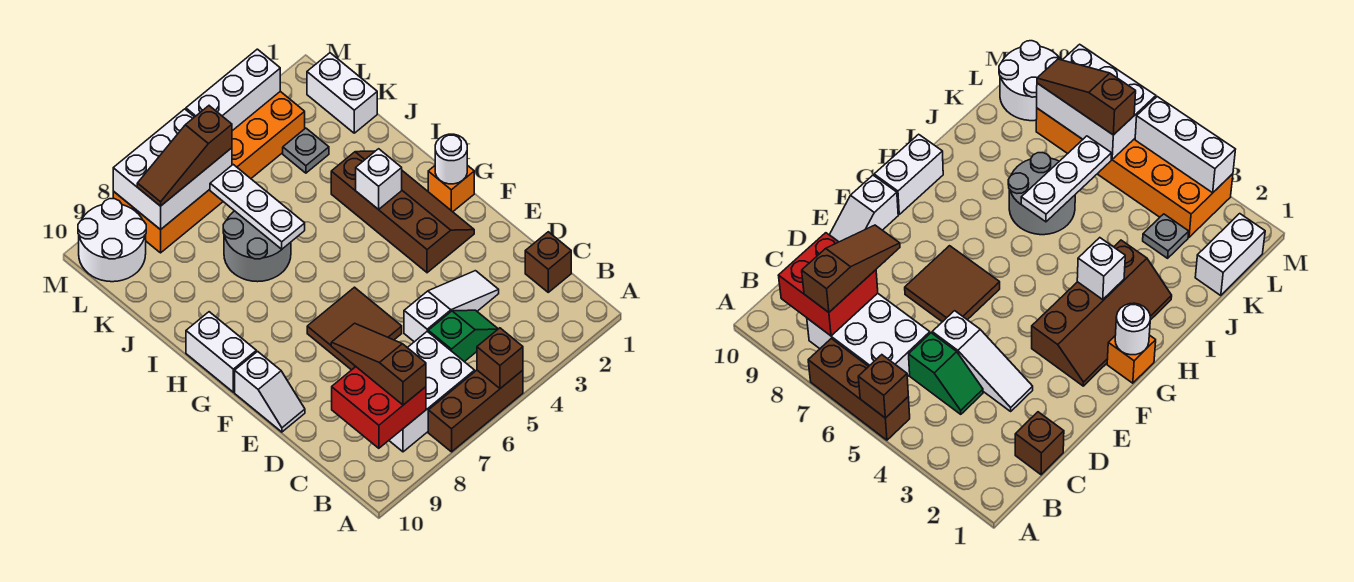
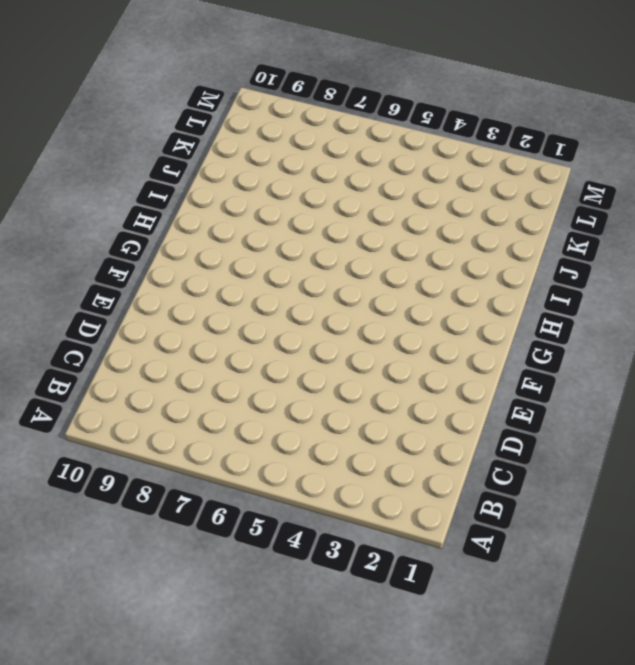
none -> brown 1x3 brick [428,370,523,452]
none -> white 2x3 brick [389,331,475,452]
none -> brown 1x1 brick [525,232,571,292]

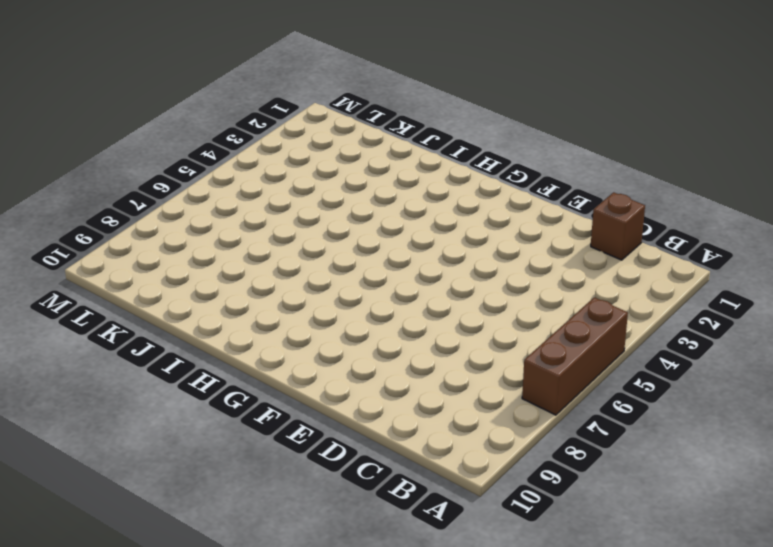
none -> white 2x3 brick [389,331,475,452]
none -> green 1x2 slope [428,310,498,362]
none -> white 1x3 slope [404,271,499,342]

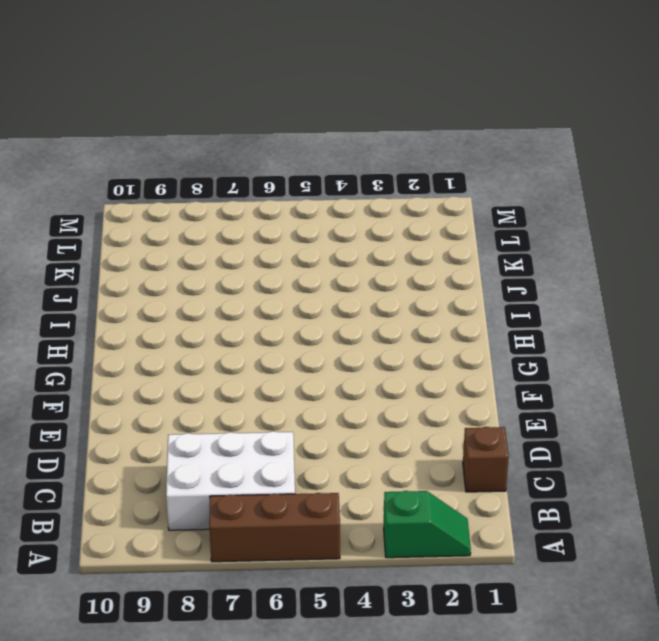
green 1x2 slope [384,491,471,558] -> green 1x2 slope moved to [428,310,498,362]
none -> white 1x3 slope [404,271,499,342]
none -> brown 2x2 tile [307,287,402,370]
none -> white 1x2 slope [235,351,305,432]

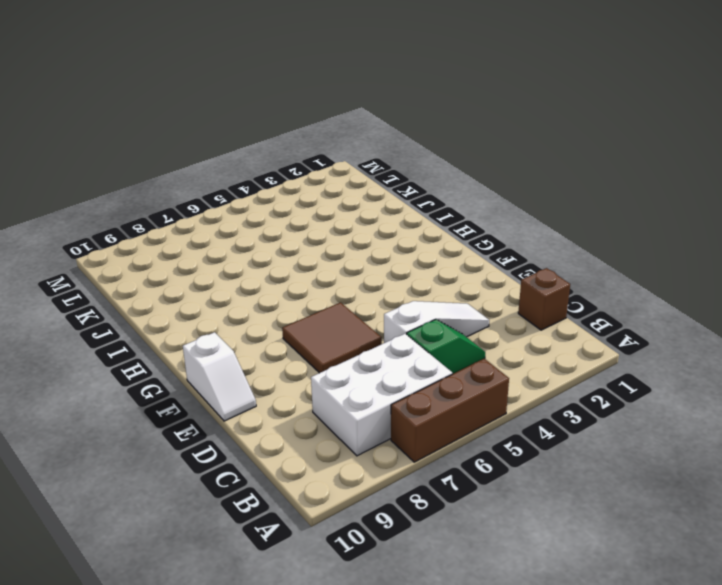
none -> brown 2x4 slope [331,151,474,273]
none -> orange 1x1 brick [428,165,474,212]
none -> white 1x2 brick [186,312,256,392]

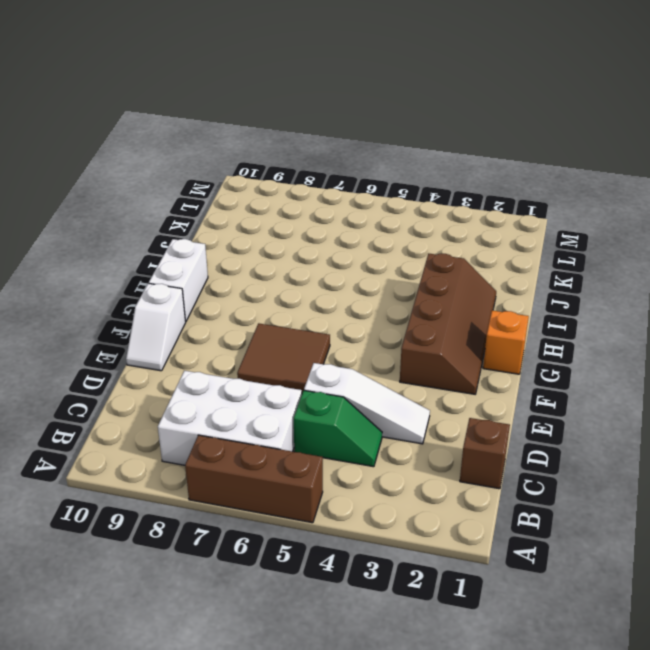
none -> grey 2x2 round brick [223,211,291,282]
none -> white 1x2 brick [307,53,377,133]
none -> grey 1x1 plate [283,128,329,173]

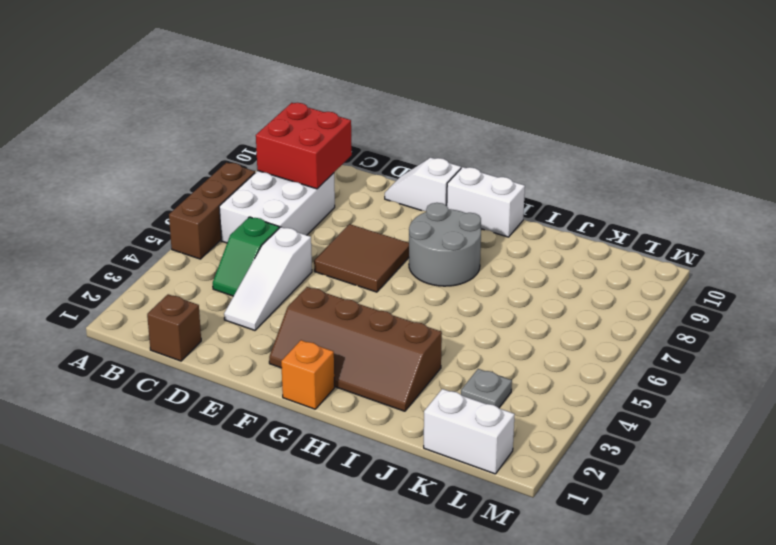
grey 2x2 round brick [409,203,481,286] -> grey 2x2 round brick moved to [223,211,291,282]
none -> orange 2x6 brick [113,91,305,253]
none -> white 2x2 round brick [78,199,146,282]
none -> brown 1x1 brick [477,328,523,388]

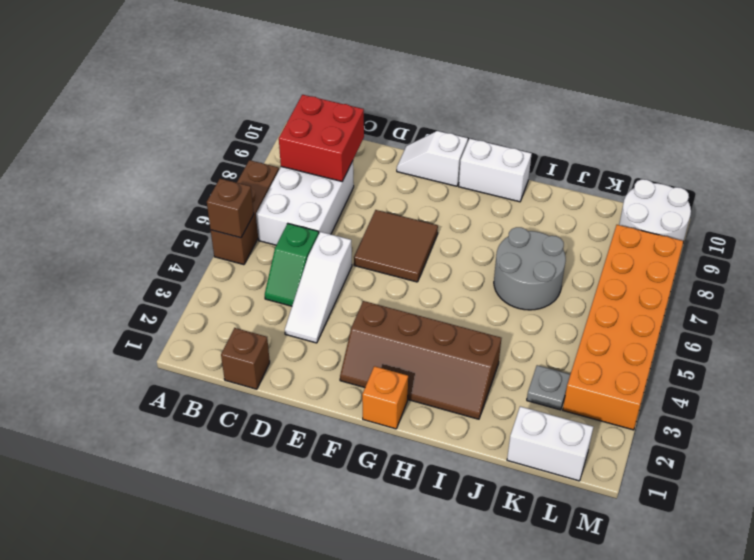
none -> white 1x1 round brick [435,134,467,184]
none -> white 1x1 brick [356,149,402,210]
none -> white 1x3 plate [210,165,305,249]

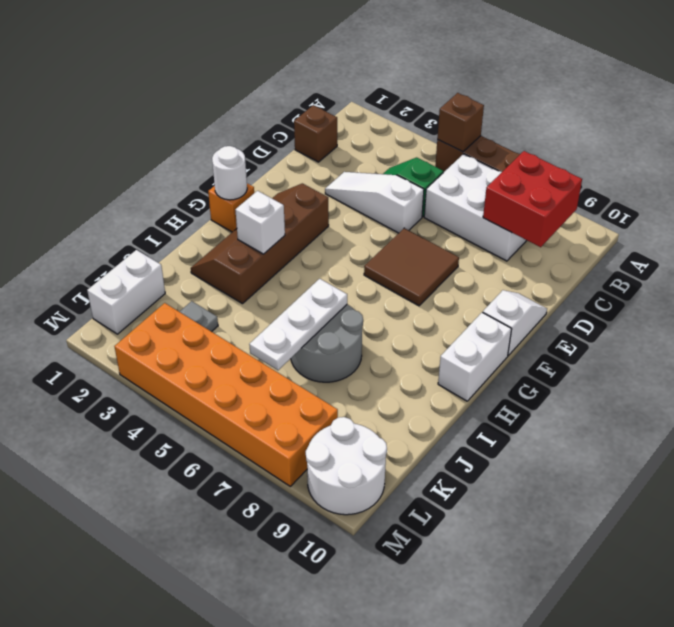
none -> white 2x3 brick [113,109,232,230]
none -> white 1x3 brick [186,49,280,131]
none -> brown 1x3 slope [331,323,426,405]

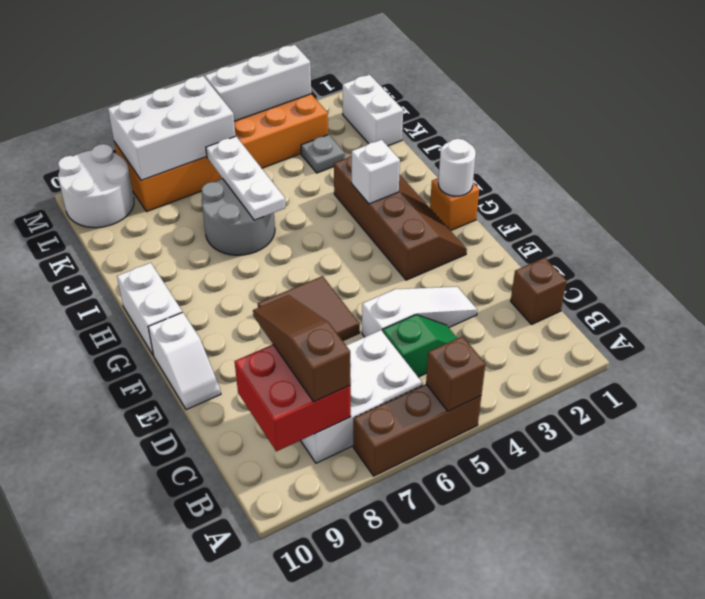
none -> brown 1x3 slope [137,106,232,206]

